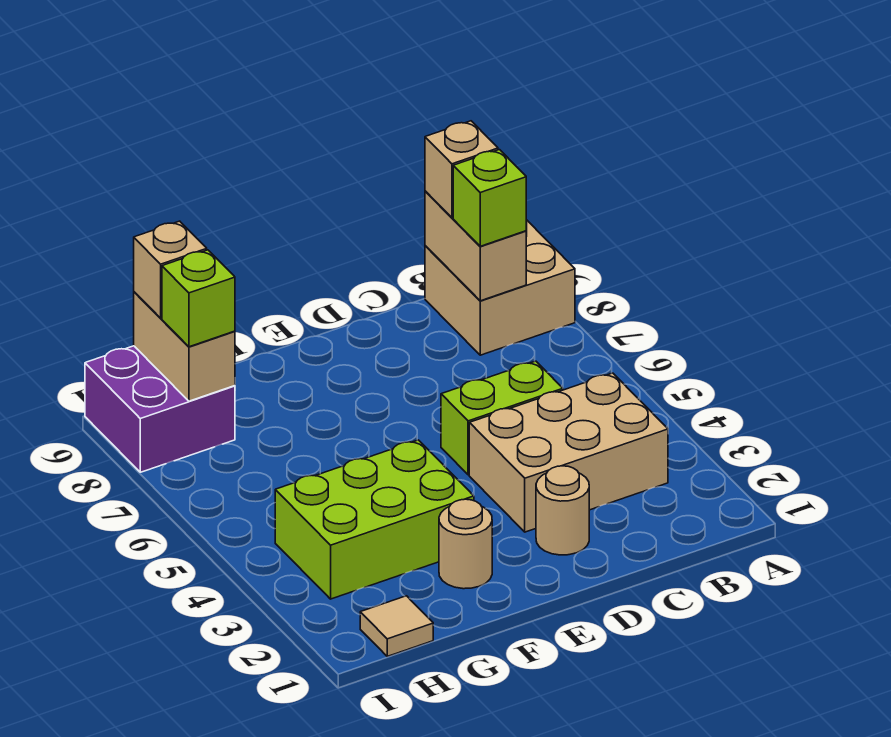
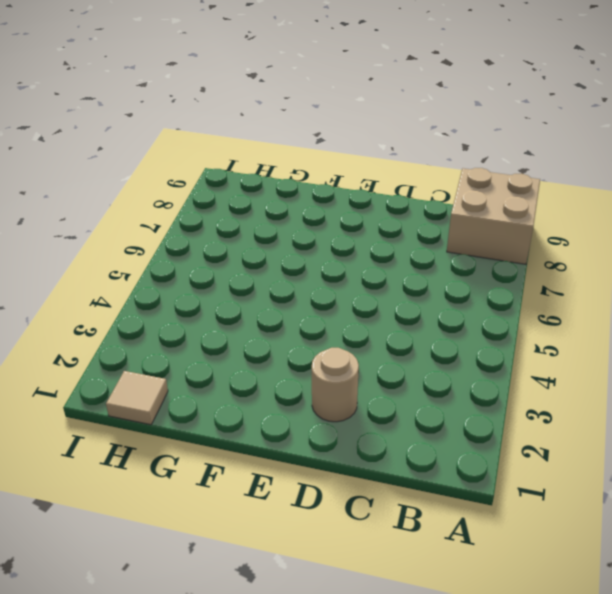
none -> tan 2x3 brick [469,373,668,532]
none -> lime 1x2 brick [441,361,563,475]
none -> tan 1x1 round brick [439,499,492,589]

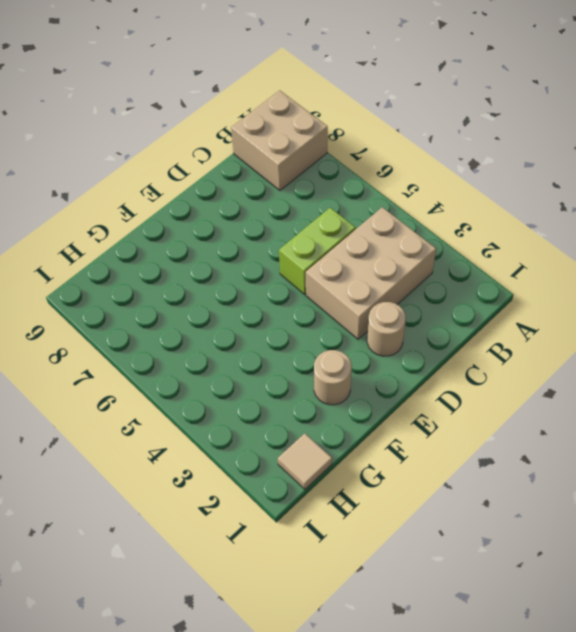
none -> lime 2x3 brick [275,440,474,599]
none -> purple 2x2 brick [85,346,235,472]
none -> tan 1x2 brick [425,191,526,301]

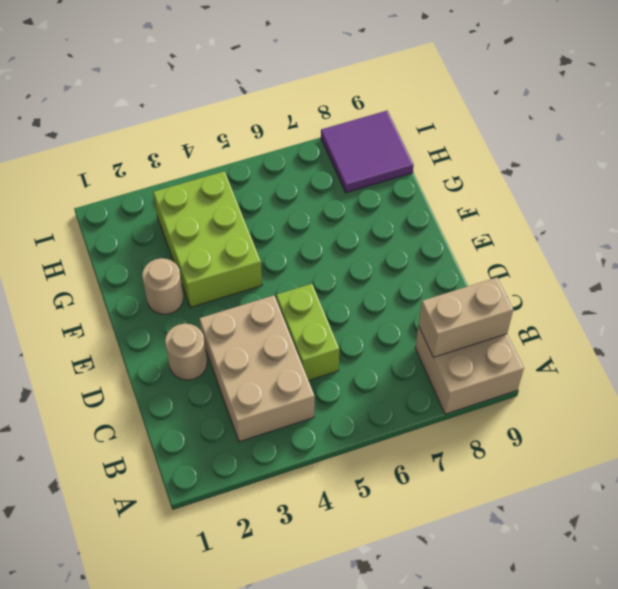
purple 2x2 tile [321,111,414,193] -> purple 2x2 brick [85,346,235,472]
none -> tan 1x1 tile [360,596,433,656]
none -> tan 1x2 brick [134,292,235,401]
none -> lime 1x1 brick [453,150,526,246]

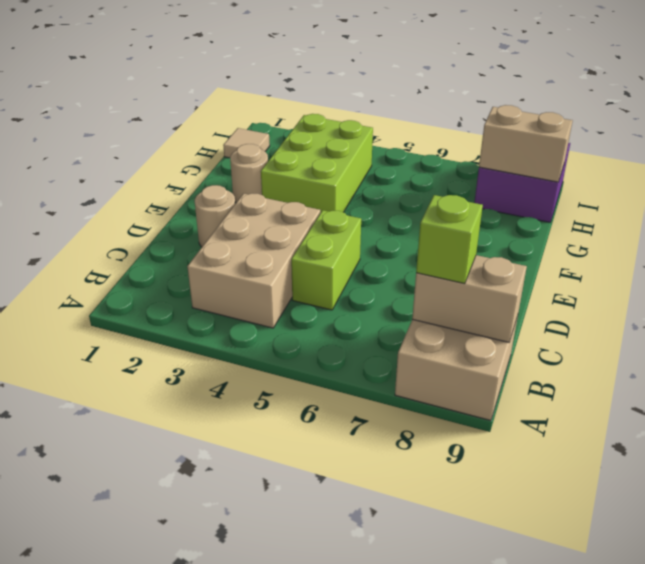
none -> tan 1x1 brick [425,121,498,218]
none -> lime 1x1 brick [162,250,235,347]
none -> tan 1x1 brick [134,221,207,318]

